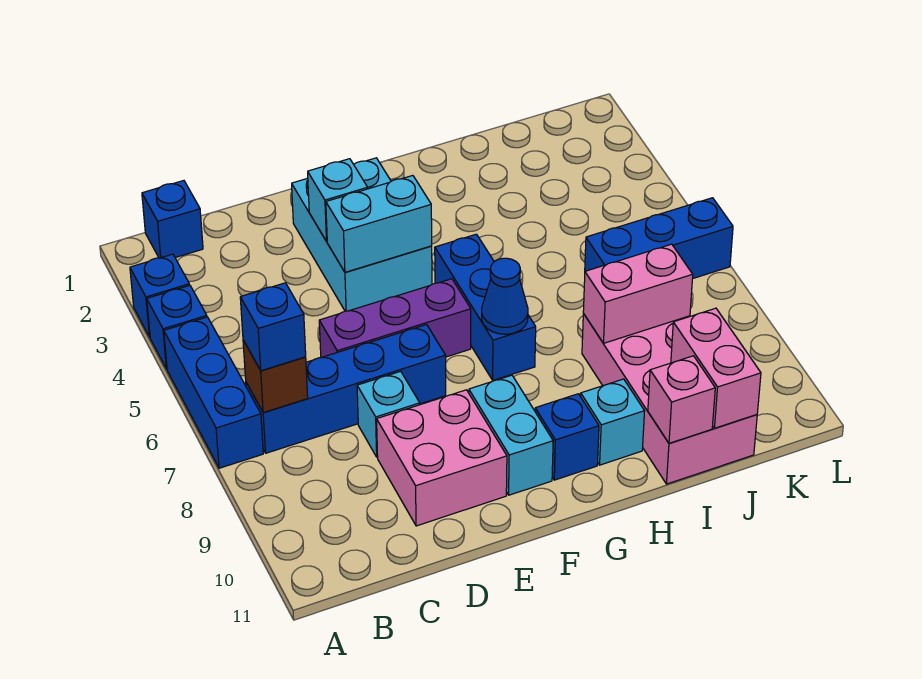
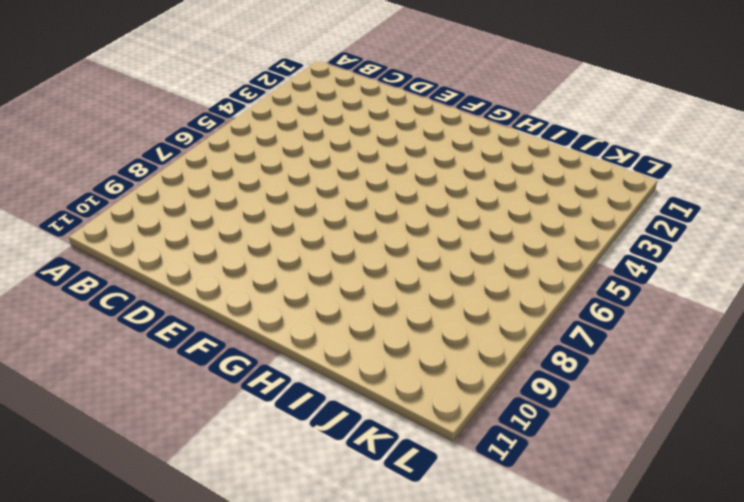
none -> blue 1x1 brick [130,254,189,337]
none -> blue 1x1 brick [147,285,207,369]
none -> blue 1x3 brick [164,317,263,468]

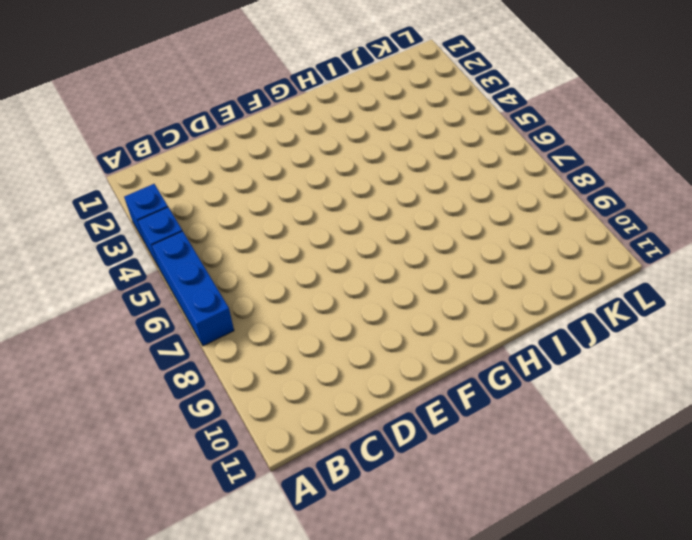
none -> blue 1x1 brick [142,181,203,258]
none -> blue 1x4 brick [246,324,446,453]
none -> purple 1x3 brick [319,279,471,358]

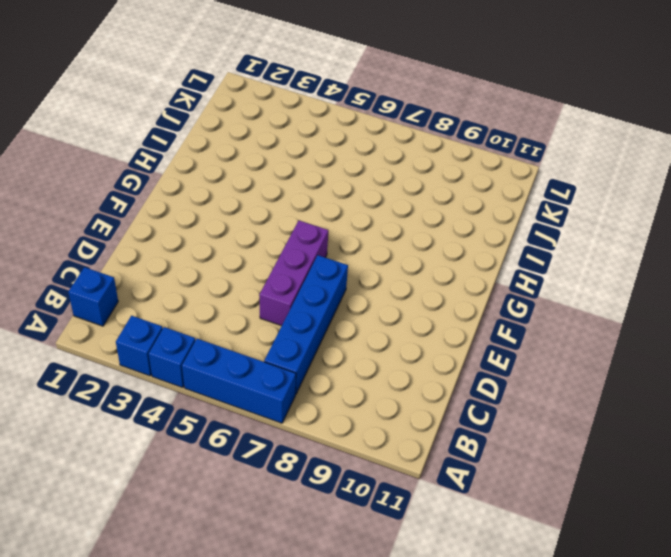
none -> cyan 1x1 brick [357,371,420,457]
none -> pink 2x2 brick [377,390,507,526]
none -> cyan 2x3 brick [292,158,432,311]

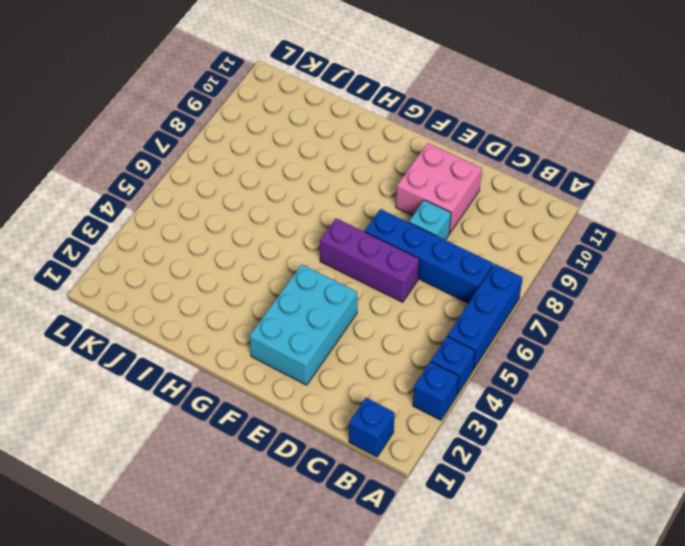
none -> cyan 1x2 brick [469,375,553,495]
none -> blue 1x3 brick [435,234,536,380]
none -> blue 1x1 brick [535,394,599,480]

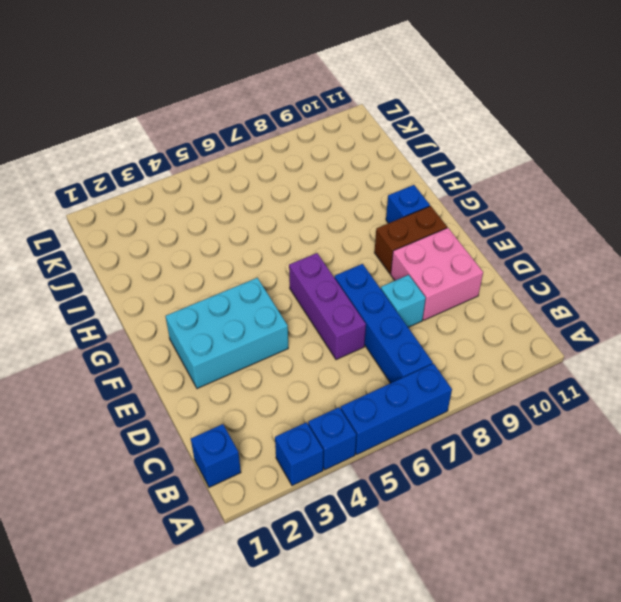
brown 1x2 brick [375,206,447,274] -> cyan 1x2 brick [469,375,553,495]
none -> blue 1x3 brick [435,234,536,380]
none -> cyan 1x1 brick [581,379,645,465]
none -> pink 2x4 brick [582,314,757,484]

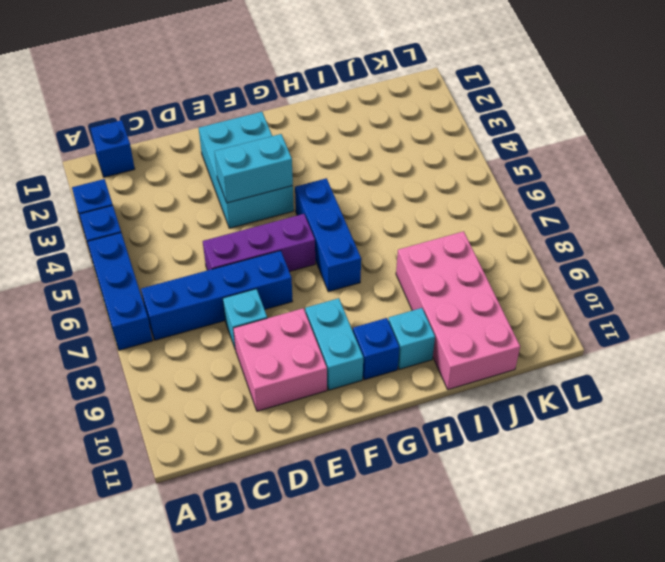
none -> blue 1x3 brick [585,198,733,279]
none -> brown 1x1 brick [243,340,308,413]
none -> cyan 1x1 brick [308,159,368,241]

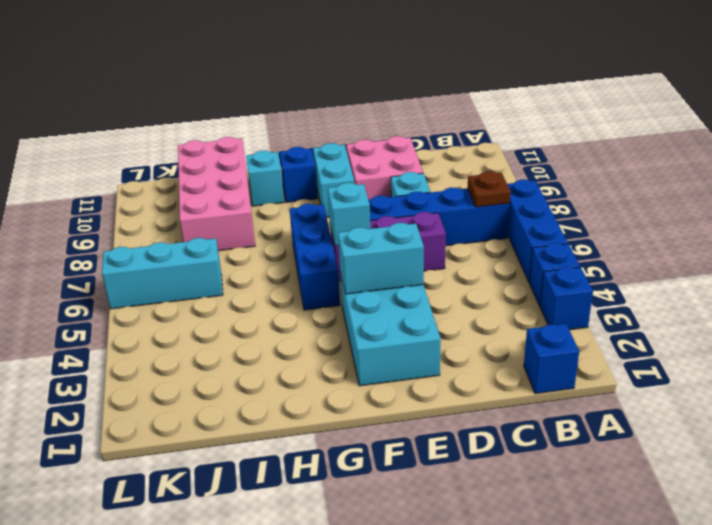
brown 1x1 plate [468,171,511,207] -> brown 1x1 brick [243,340,308,413]
cyan 1x1 brick [328,183,370,246] -> cyan 1x1 brick moved to [308,159,368,241]
cyan 1x3 brick [102,238,223,309] -> blue 1x3 brick [585,198,733,279]
none -> blue 1x1 cone [482,258,528,334]
none -> pink 1x2 brick [583,244,693,343]
none -> pink 1x1 brick [648,356,715,443]

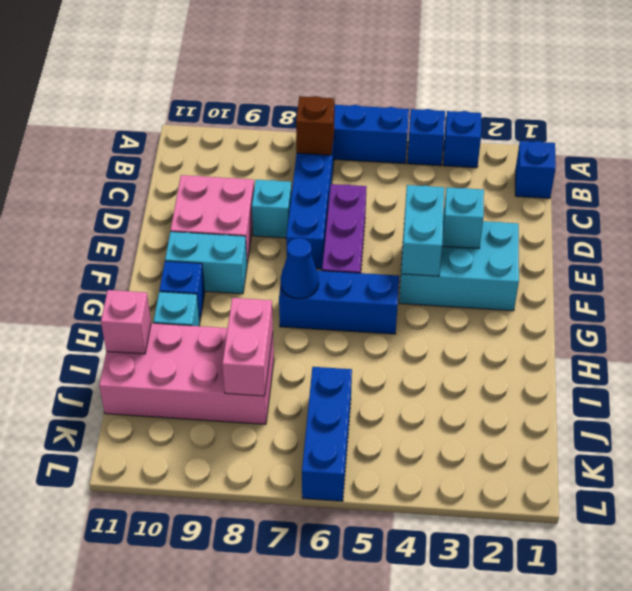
none -> pink 1x2 brick [671,308,761,428]
none -> blue 1x1 brick [240,283,306,371]

